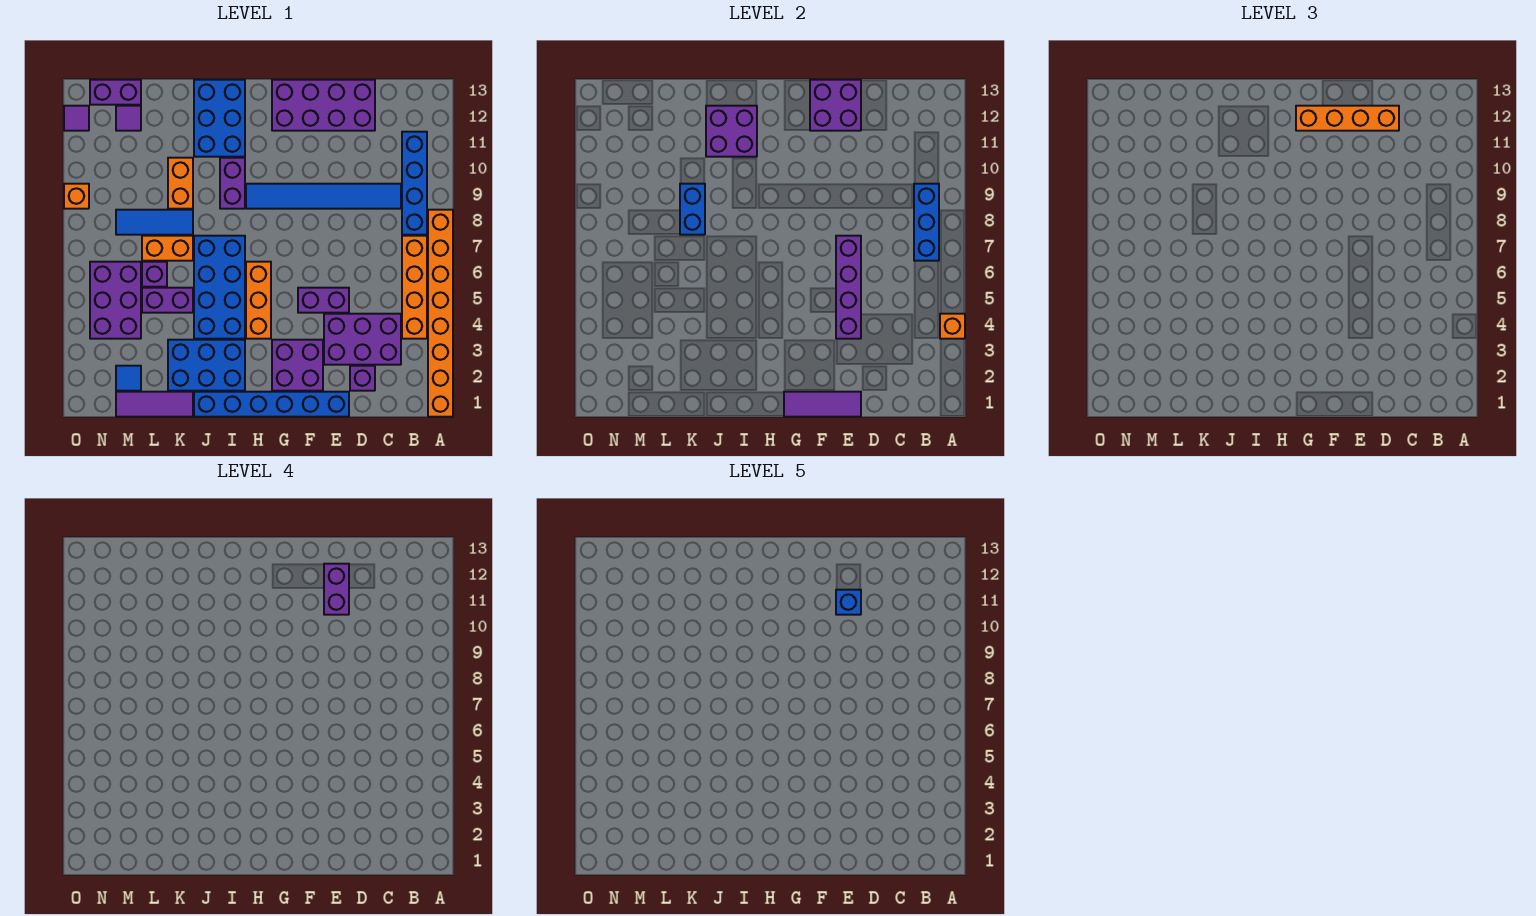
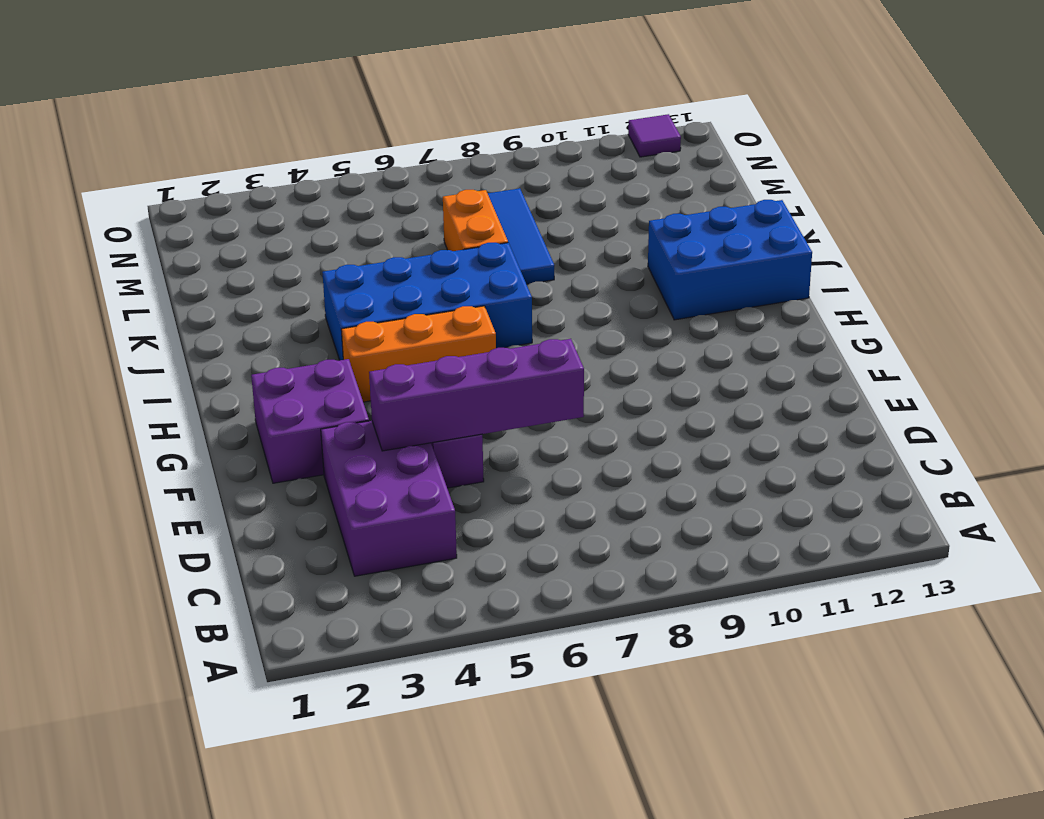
none -> orange 1x8 brick [428,210,453,417]
none -> orange 1x4 brick [402,236,427,339]
none -> blue 1x4 brick [402,132,427,235]
none -> blue 1x6 tile [246,184,401,209]

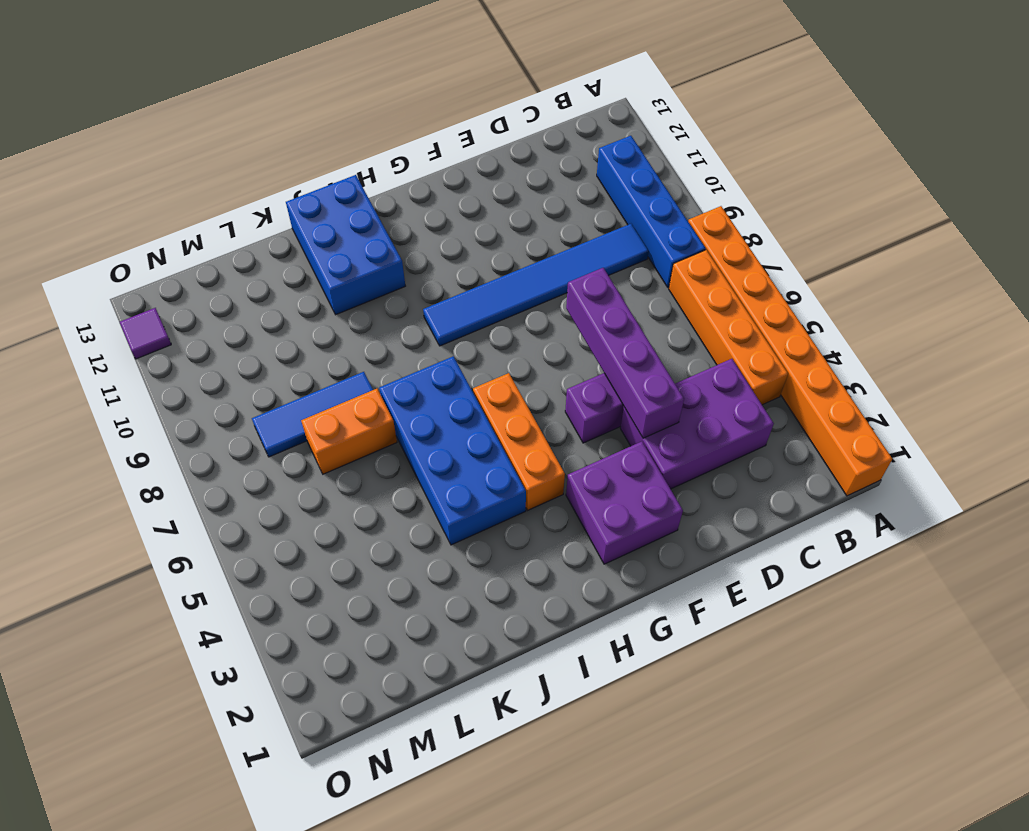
none -> purple 1x1 brick [350,366,375,391]
none -> purple 2x4 brick [272,80,375,131]
none -> blue 1x6 brick [194,392,349,417]
none -> blue 2x3 brick [168,340,245,391]

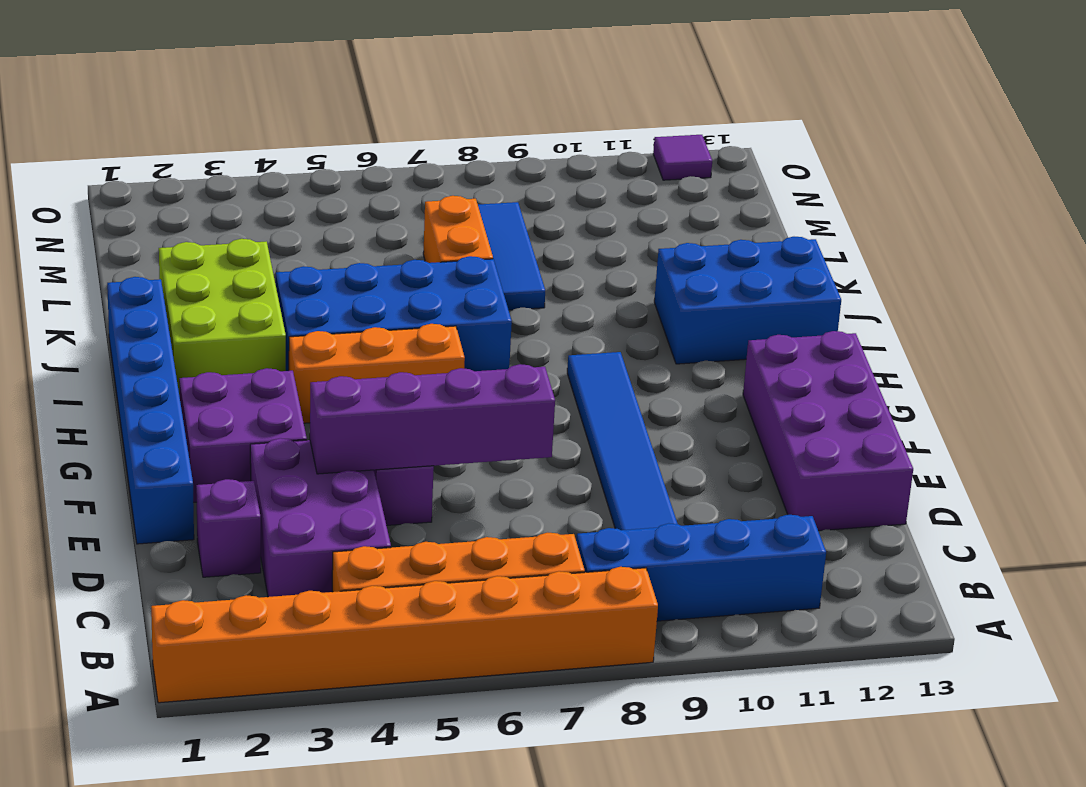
lime 2x3 brick [159,239,286,396] -> blue 2x3 brick [168,340,245,391]
none -> purple 1x2 brick [220,158,245,209]
none -> purple 1x3 tile [116,392,193,417]
none -> purple 1x2 brick [142,288,193,313]
none -> orange 1x2 brick [168,158,193,209]

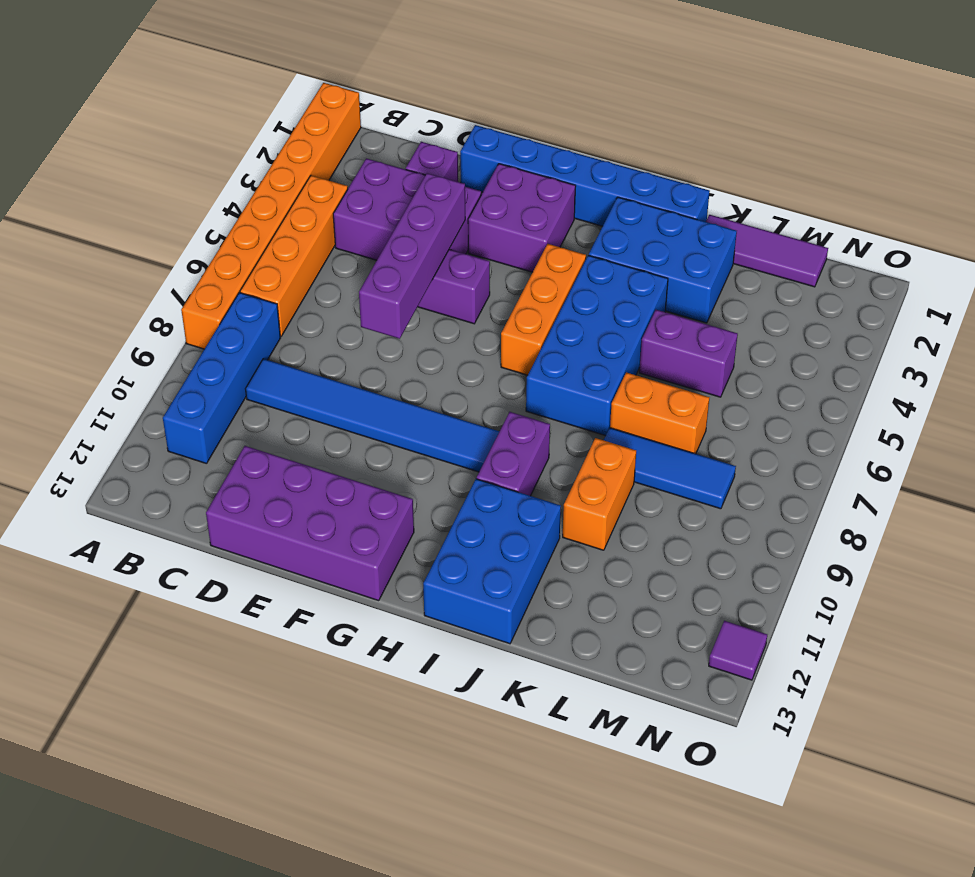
none -> purple 1x1 brick [142,262,167,287]
none -> blue 1x1 tile [116,366,141,391]
none -> purple 2x3 brick [90,262,141,339]
none -> purple 1x1 tile [116,106,141,131]

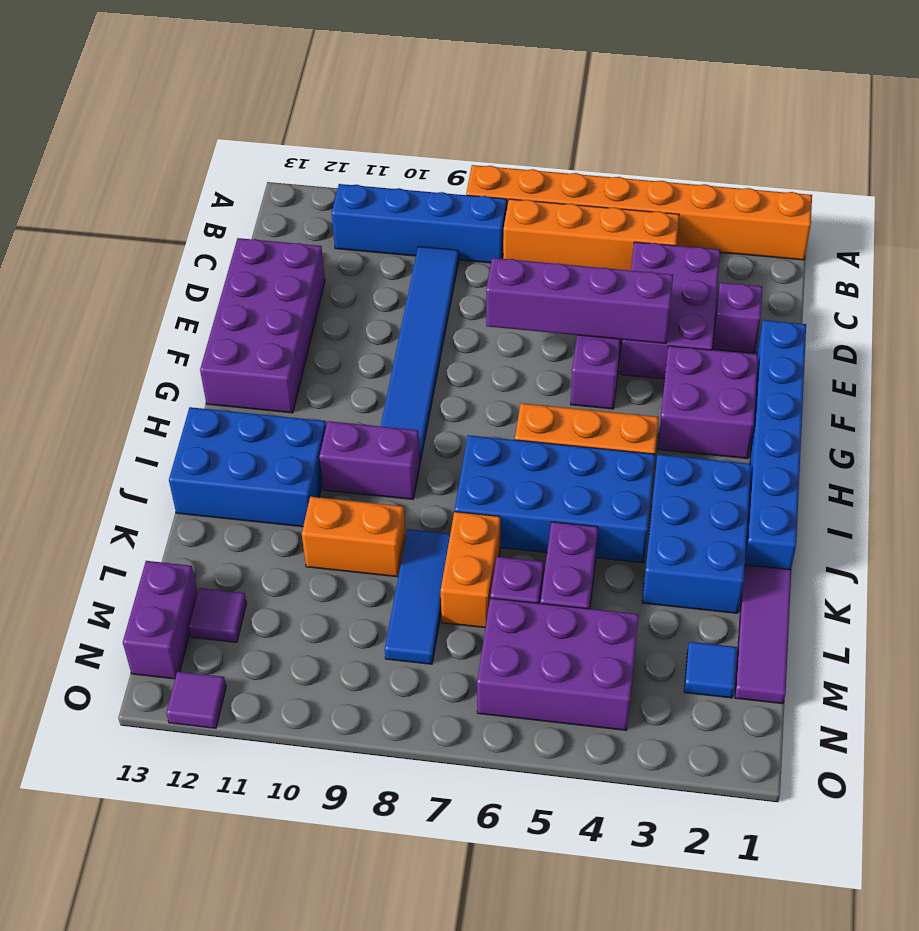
none -> orange 1x1 brick [64,184,89,209]
none -> orange 1x1 brick [940,314,965,339]
none -> blue 1x3 brick [914,184,939,261]
none -> purple 1x3 tile [784,392,861,417]

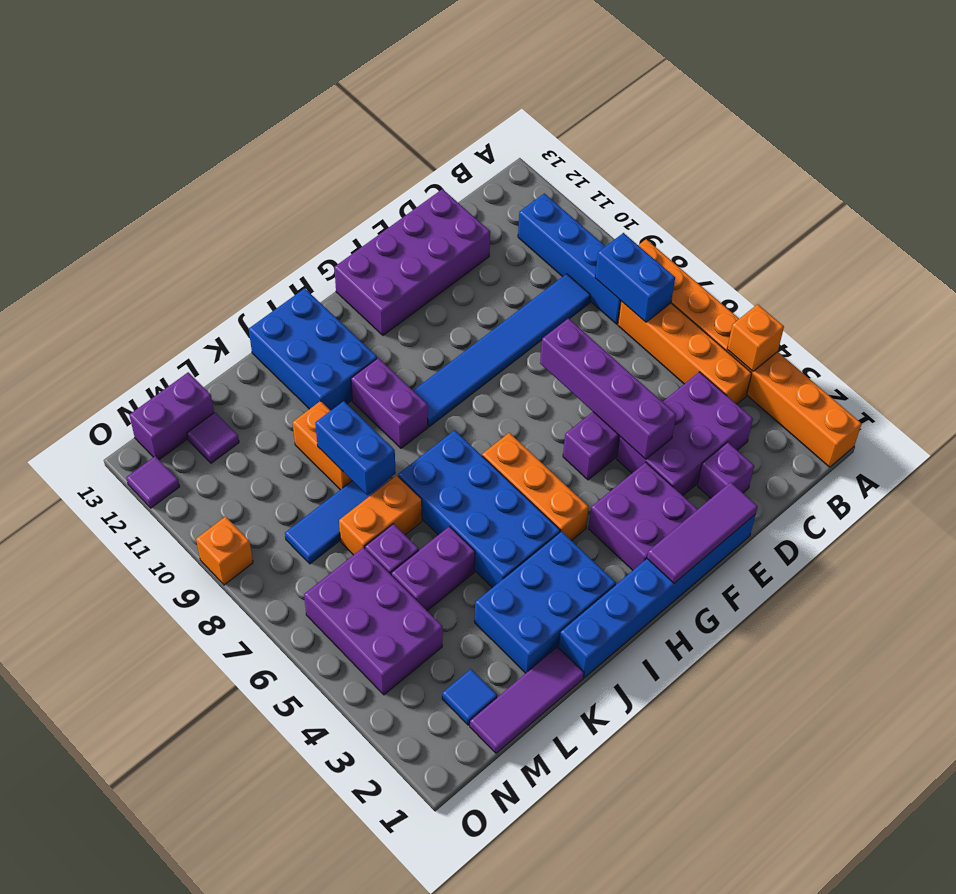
blue 1x2 brick [595,233,675,322] -> blue 1x3 brick [914,184,939,261]
none -> purple 2x2 brick [810,80,861,131]
none -> purple 2x2 brick [706,106,757,157]
none -> orange 1x4 brick [1296,106,1399,131]
none -> purple 1x2 brick [324,564,349,615]

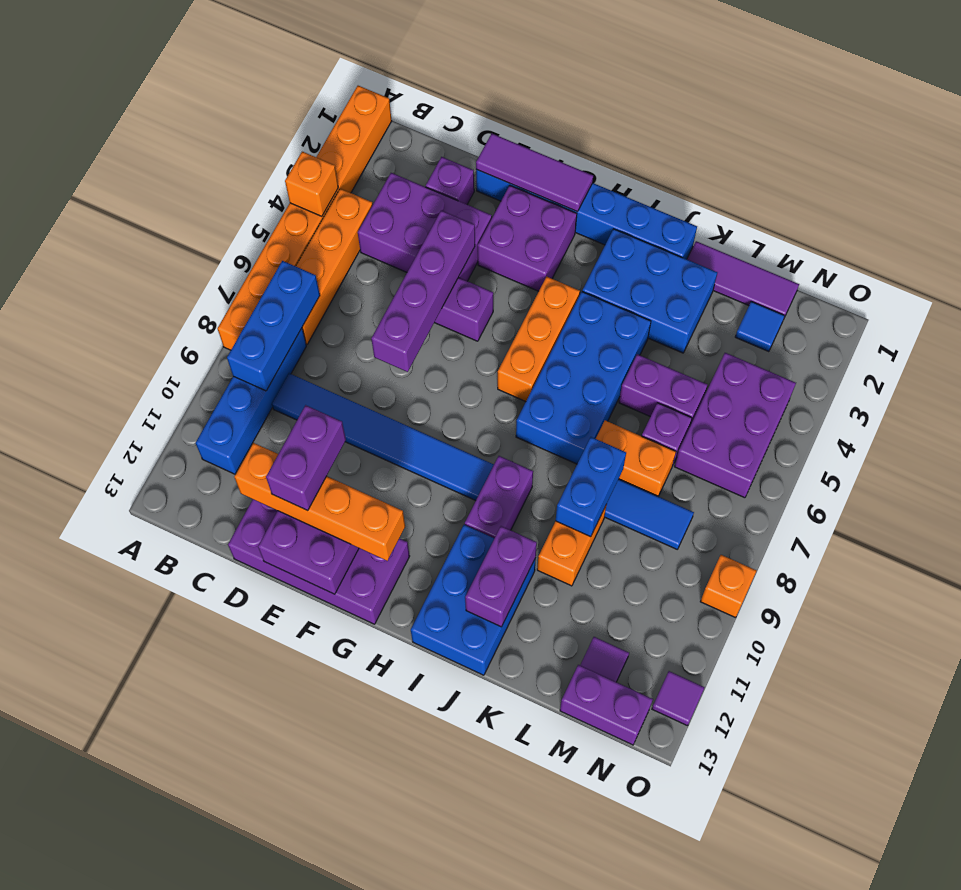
purple 1x2 brick [465,526,537,627] -> purple 2x2 brick [706,106,757,157]
none -> blue 1x1 brick [836,590,861,615]

